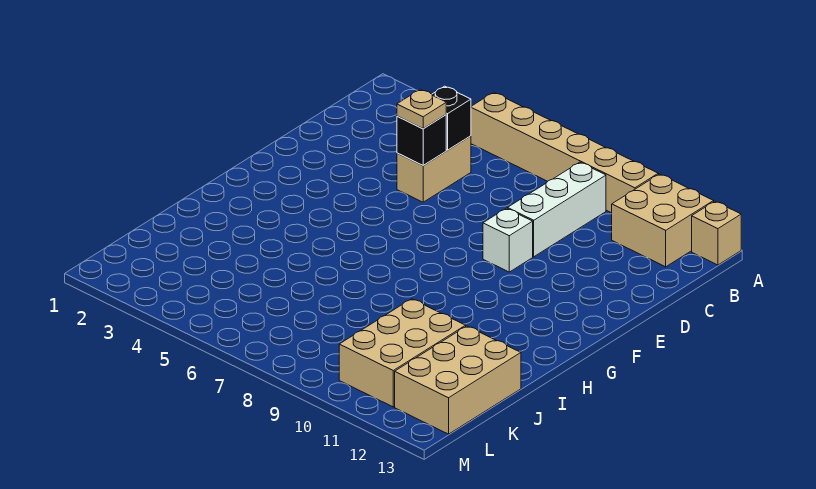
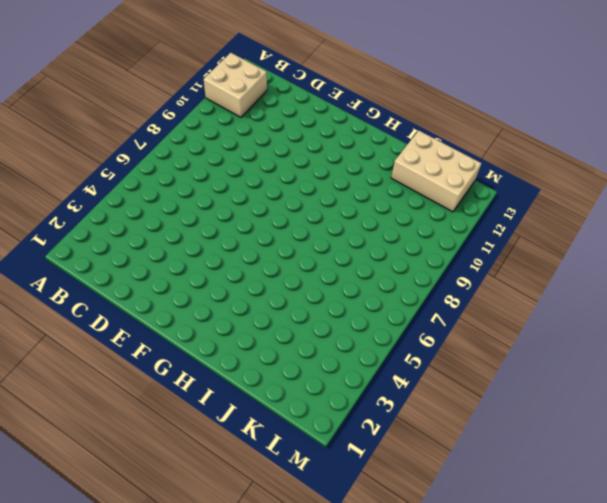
none -> tan 1x6 brick [471,92,658,213]
none -> tan 1x1 brick [692,201,741,265]

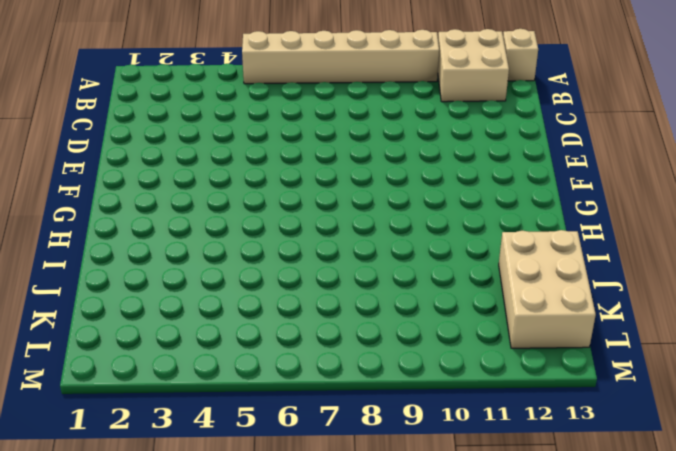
none -> white 1x3 brick [507,162,606,257]
none -> tan 1x2 brick [397,136,471,202]

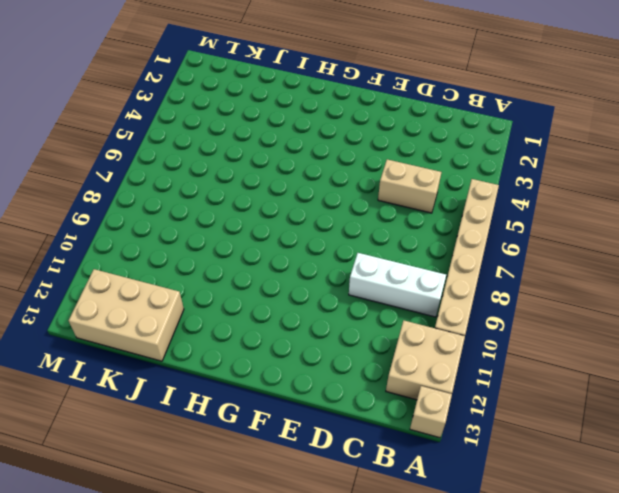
none -> white 1x1 brick [483,208,533,272]
none -> tan 2x3 brick [339,299,466,407]

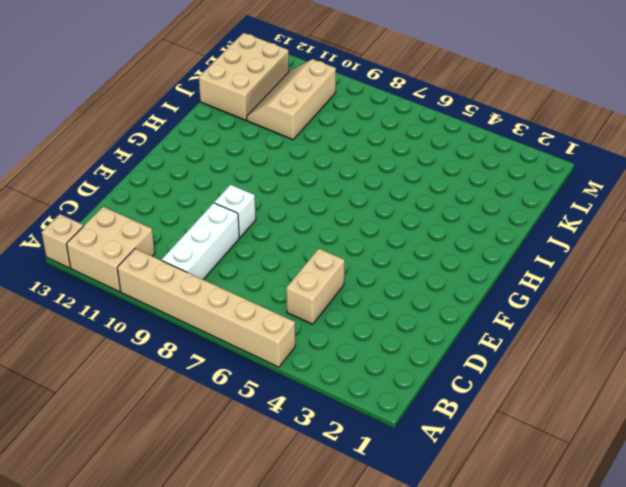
tan 2x3 slope [247,59,336,140] -> tan 2x3 brick [339,299,466,407]
none -> black 1x1 brick [432,86,471,150]
none -> black 1x1 brick [397,115,446,165]

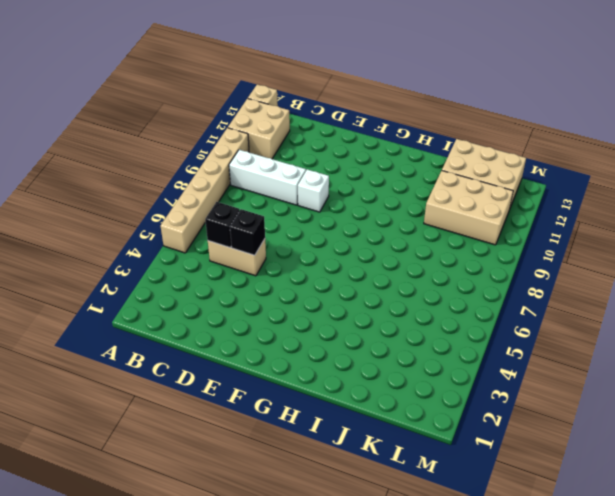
none -> tan 1x1 plate [397,89,446,129]

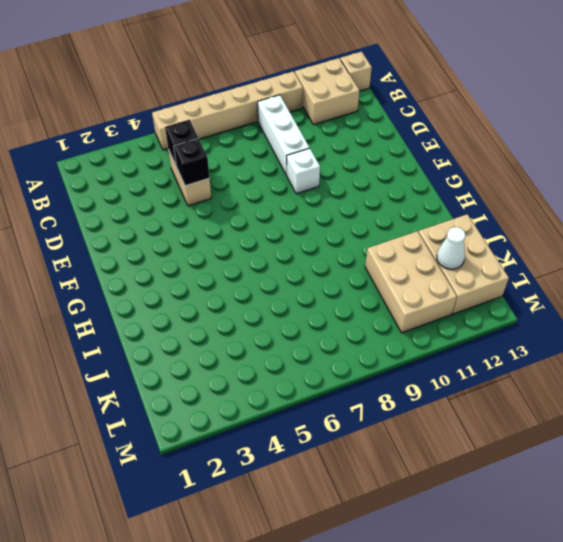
white 1x1 cone [437,227,466,269] -> none
none -> tan 1x1 plate [397,89,446,129]

